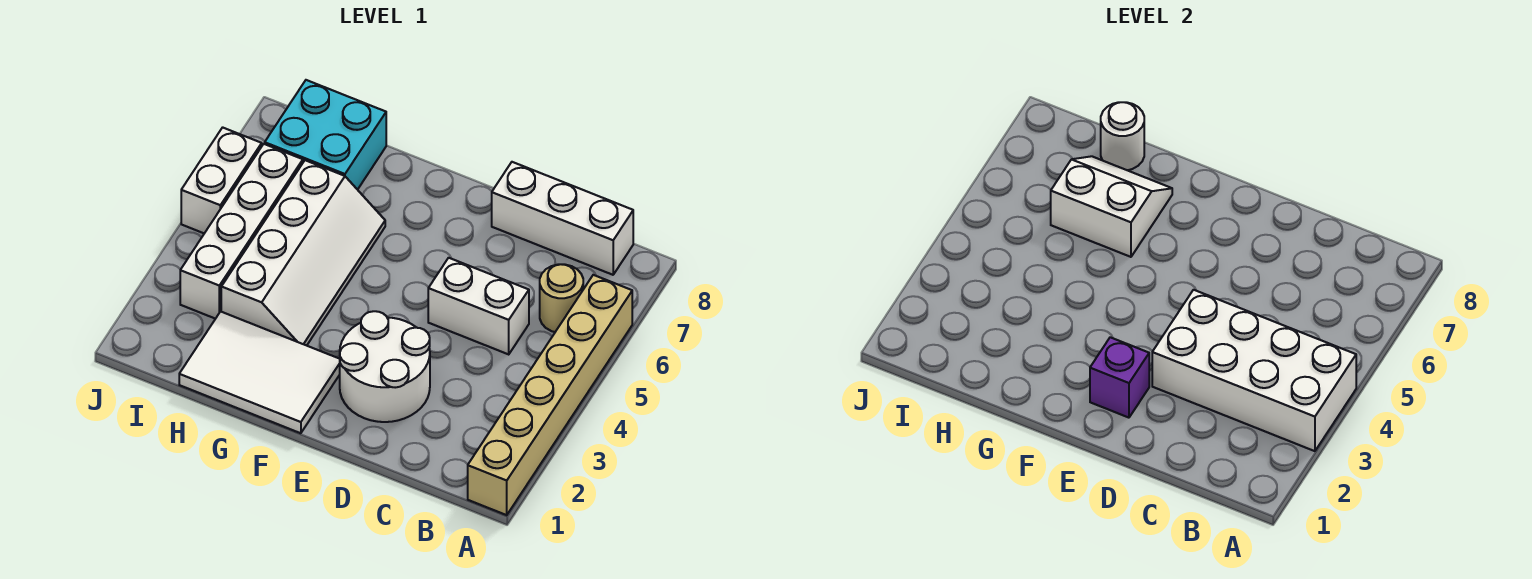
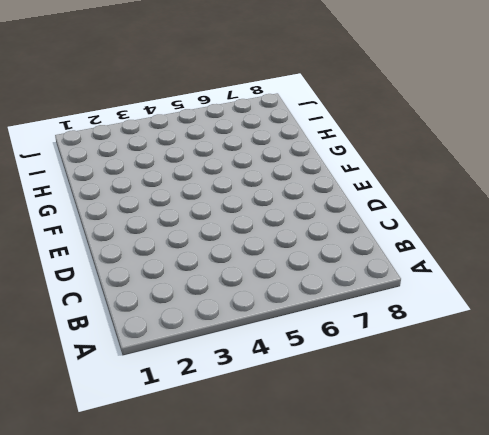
none -> tan 1x6 brick [468,275,632,515]
none -> tan 1x1 round brick [540,264,583,332]
none -> white 1x3 brick [492,162,633,275]

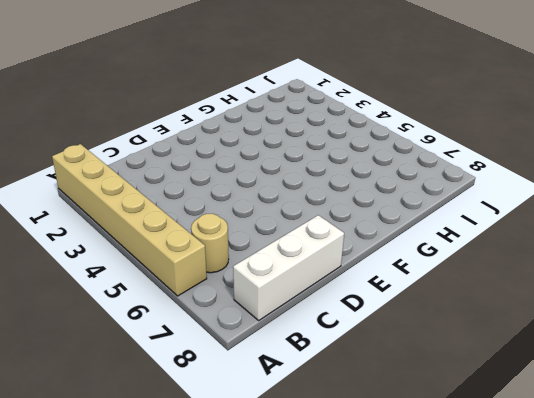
none -> white 1x2 brick [428,258,529,354]
none -> white 2x2 round brick [340,311,430,422]
none -> white 2x3 tile [179,311,340,433]

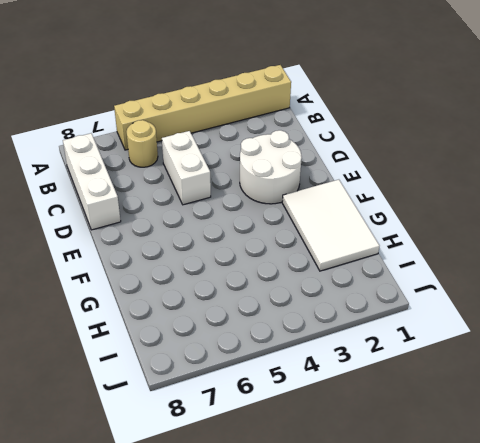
none -> white 2x4 slope [221,160,385,346]
none -> cyan 2x2 brick [265,80,386,190]
none -> white 1x4 brick [180,144,303,319]

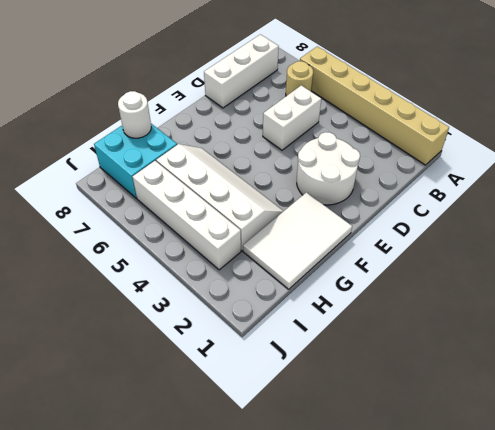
none -> white 1x2 brick [181,127,262,233]
none -> white 2x4 brick [1152,290,1356,451]
none -> purple 1x1 brick [1090,337,1149,418]

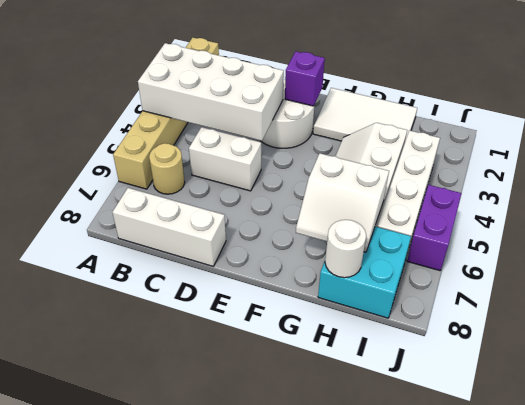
purple 1x2 brick [407,185,461,271] -> white 1x2 brick [181,127,262,233]

